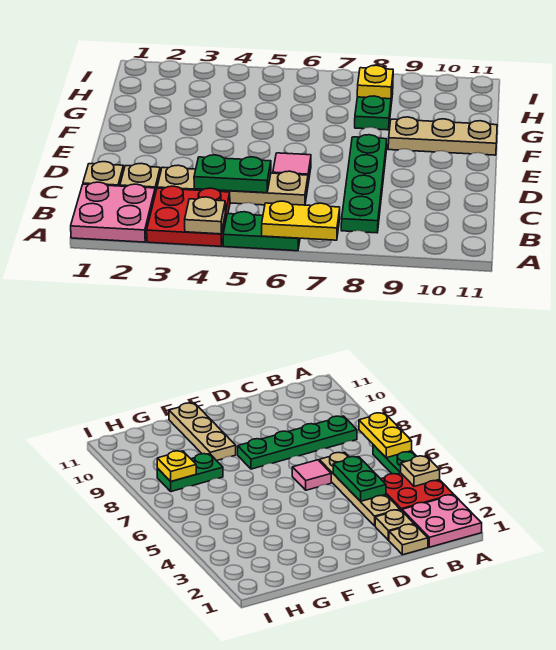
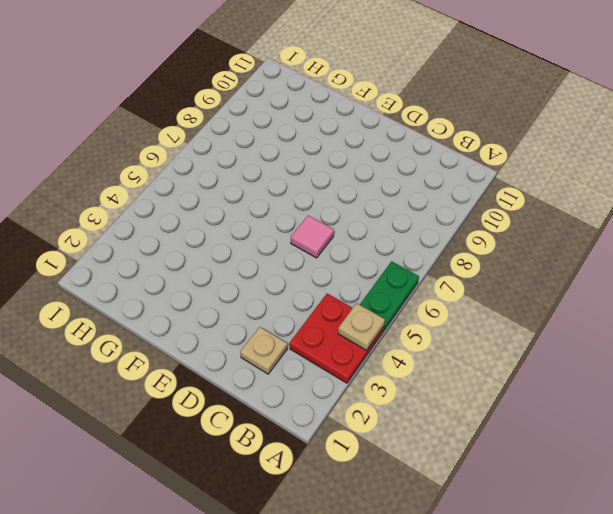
none -> pink 2x2 plate [71,182,155,242]
none -> green 1x4 plate [341,135,387,233]
none -> tan 1x1 plate [83,162,124,186]

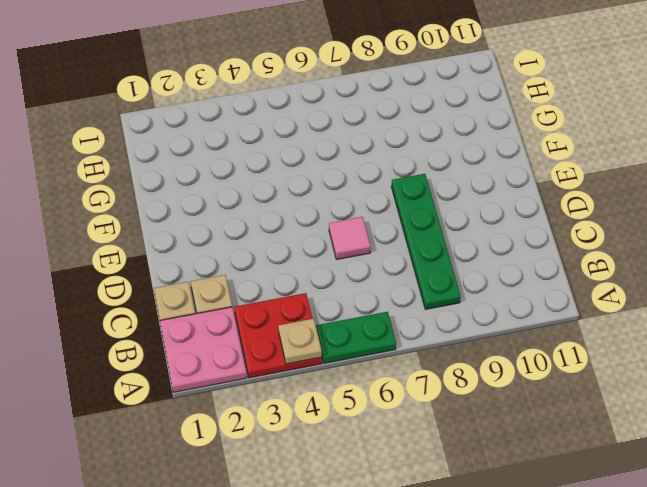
none -> tan 1x4 plate [157,165,308,205]
none -> tan 1x3 plate [388,117,497,155]
none -> green 1x2 plate [355,86,393,130]

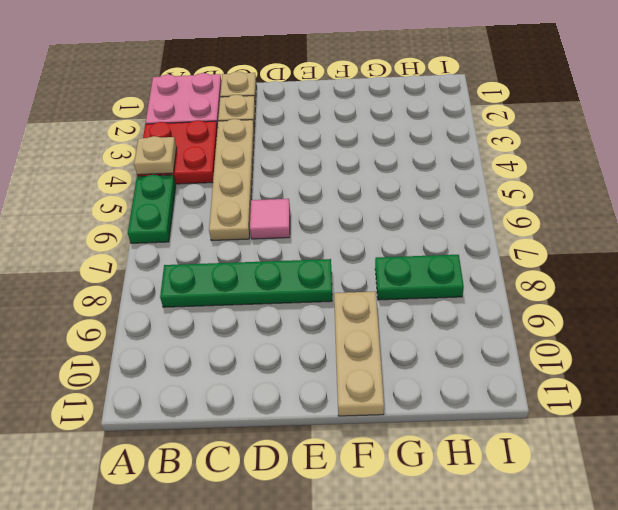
none -> yellow 1x2 plate [262,201,340,240]
none -> green 1x2 plate [194,155,271,193]
none -> yellow 1x1 plate [357,65,393,99]

